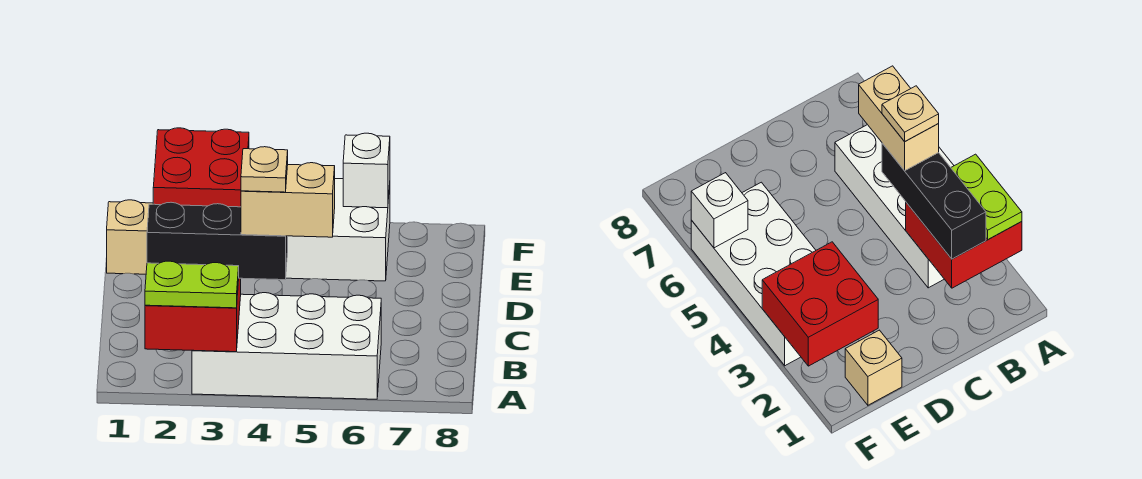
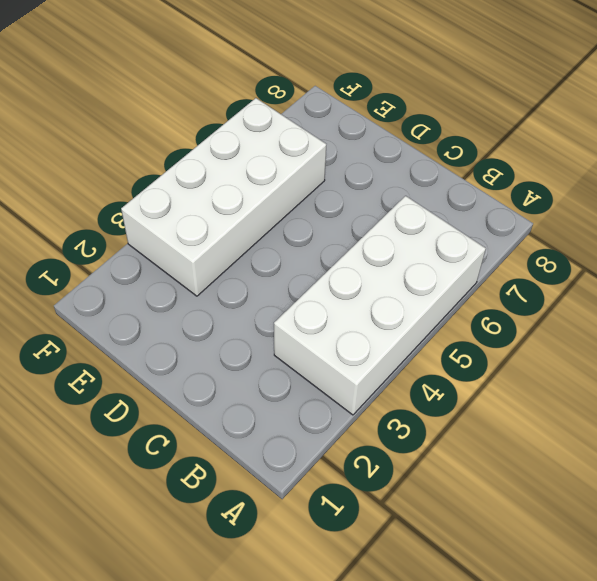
none -> tan 1x1 brick [107,200,153,274]
none -> red 2x2 brick [145,278,241,352]

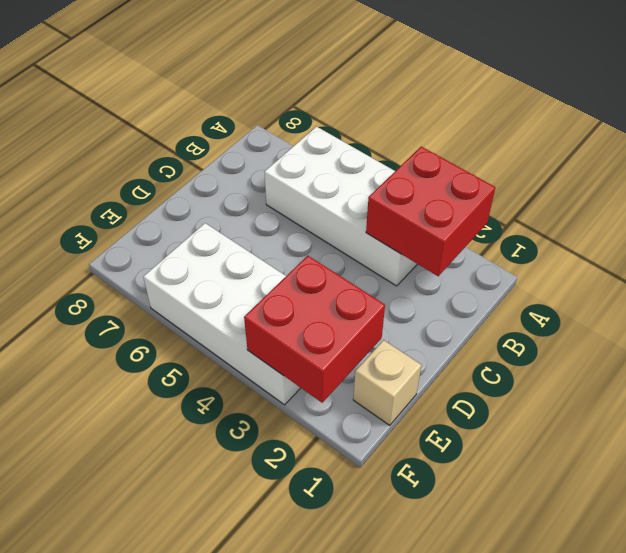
none -> white 1x1 brick [343,133,390,208]
none -> lime 1x2 plate [145,261,239,308]

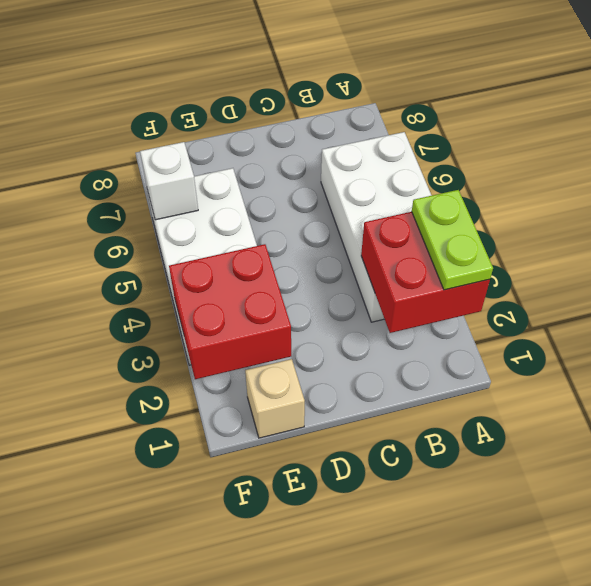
none -> black 1x3 brick [147,202,288,280]
none -> tan 1x2 brick [241,163,335,237]

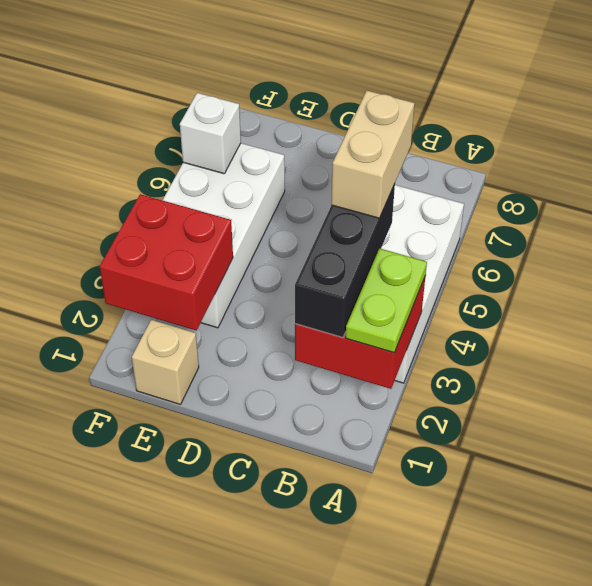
none -> tan 1x1 plate [241,147,288,192]

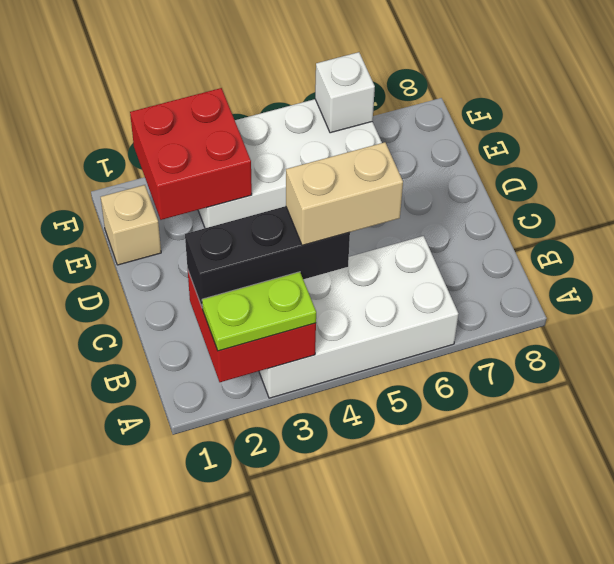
none -> tan 1x1 plate [241,147,288,192]

